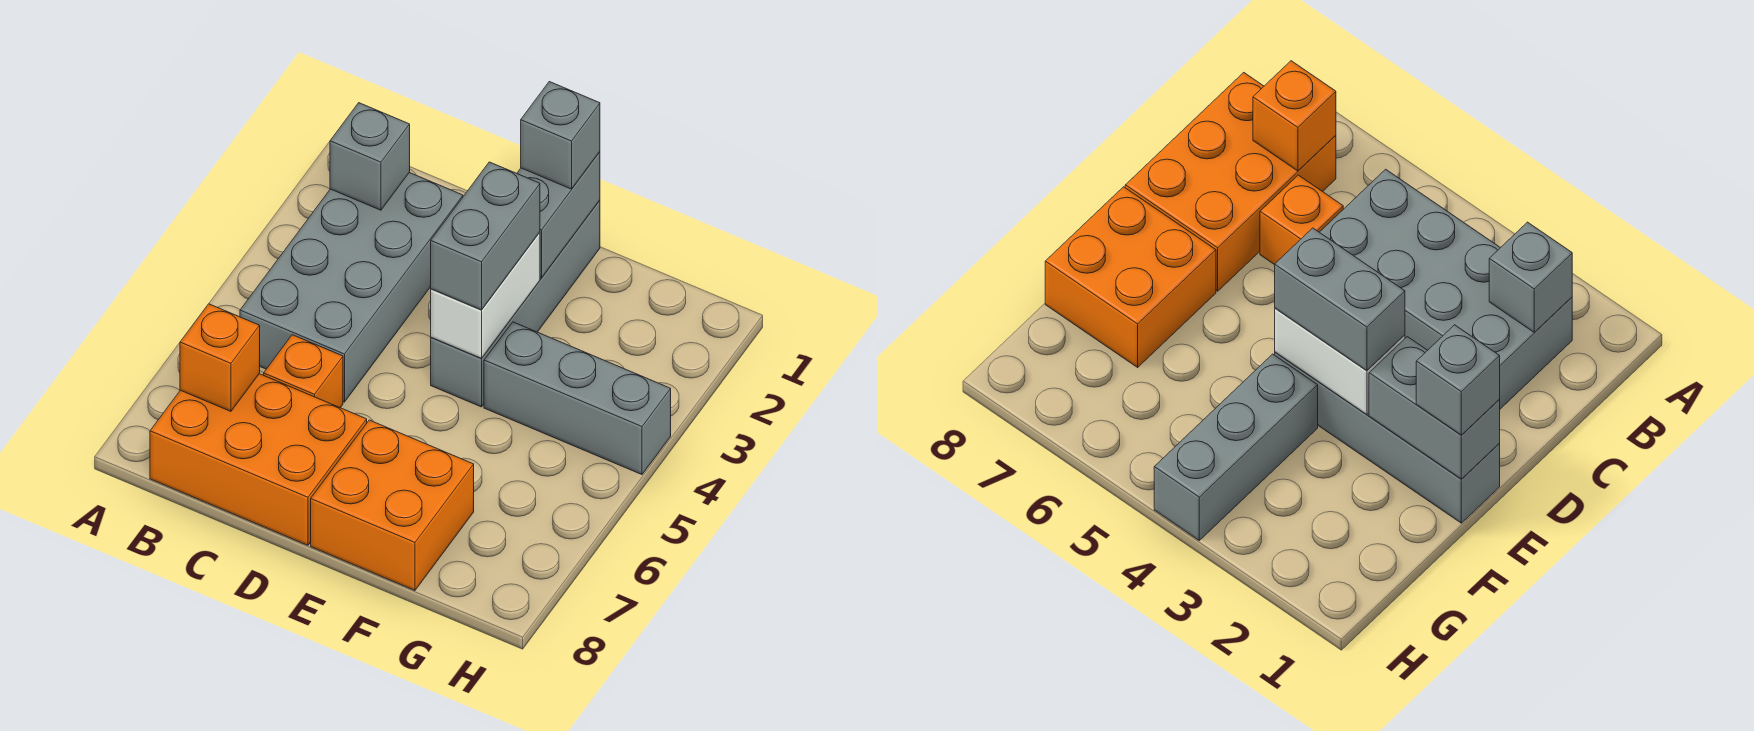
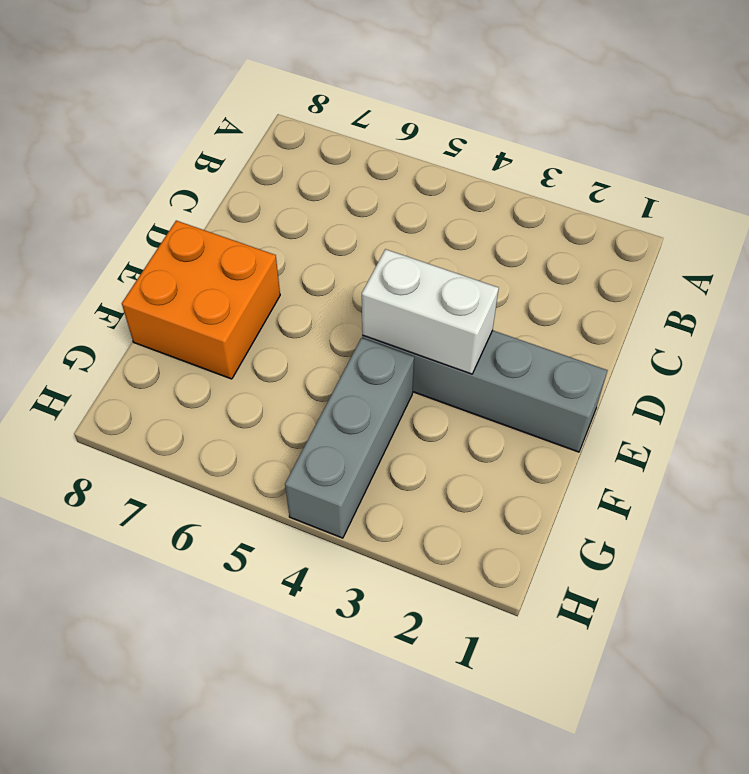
none -> grey 2x4 brick [240,173,463,402]
none -> orange 2x3 brick [150,374,367,545]
none -> orange 1x1 brick [264,335,343,408]

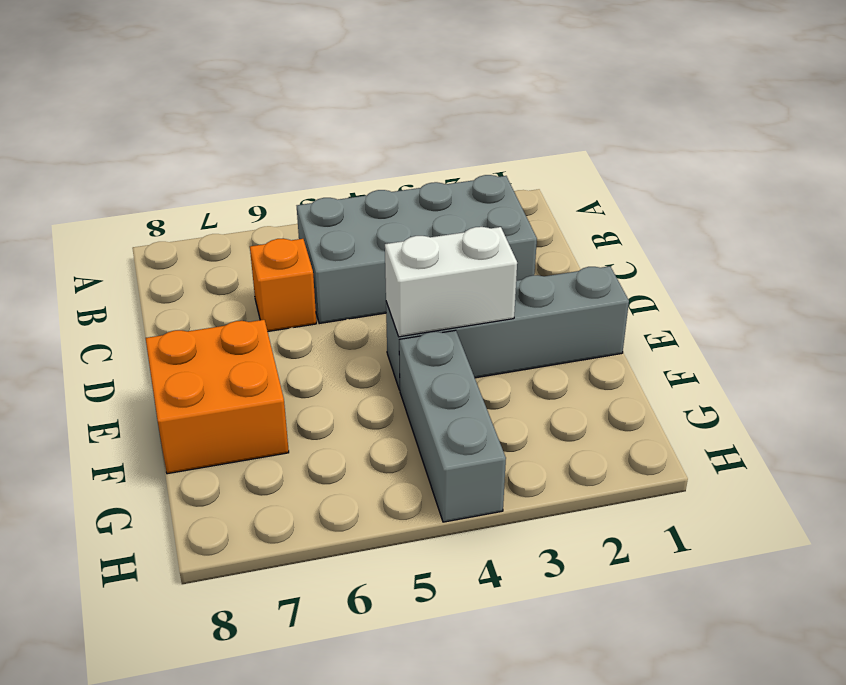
none -> orange 2x3 brick [150,374,367,545]
none -> grey 1x1 brick [330,103,410,210]
none -> orange 1x1 brick [180,304,260,411]

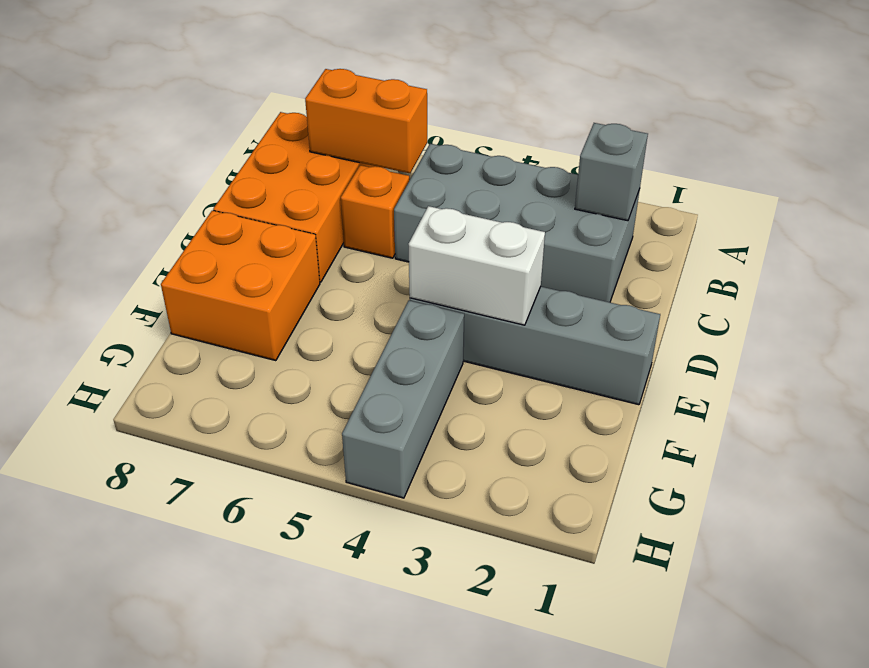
orange 1x2 brick [305,69,427,173] -> orange 1x1 brick [180,304,260,411]
none -> grey 1x2 brick [517,152,600,278]
none -> grey 1x1 brick [521,82,600,189]
none -> grey 1x2 brick [431,162,540,310]

